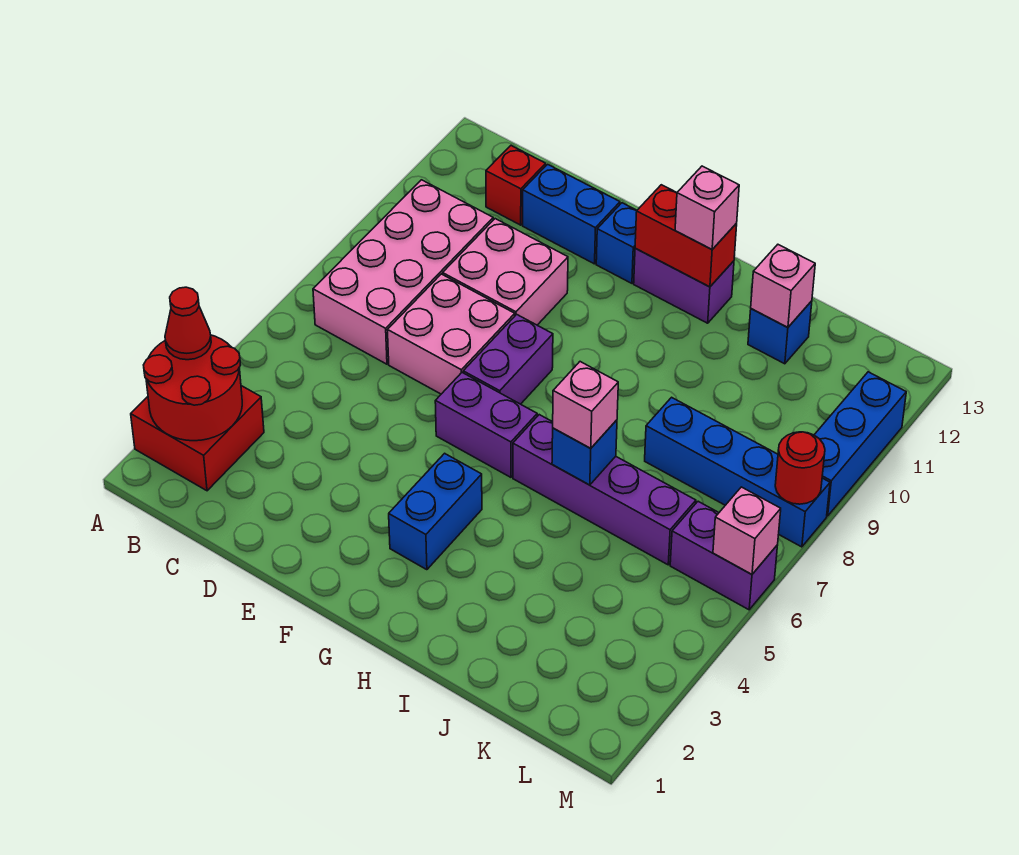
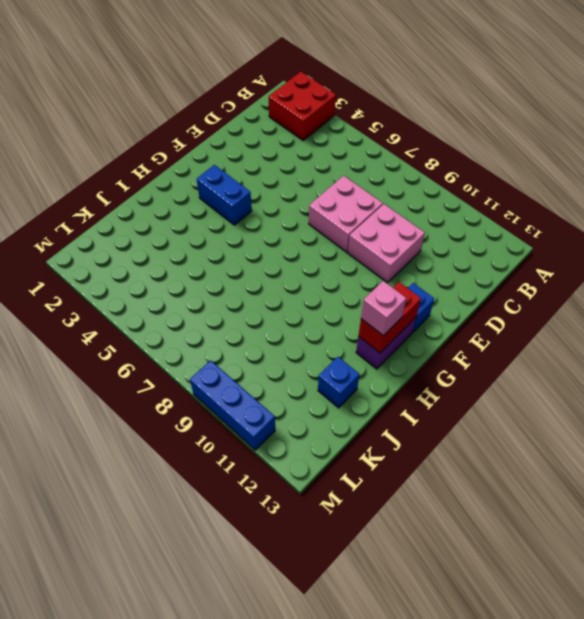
none -> pink 2x4 brick [313,180,493,364]
none -> red 1x1 brick [486,146,546,225]
none -> blue 1x2 brick [523,164,620,264]

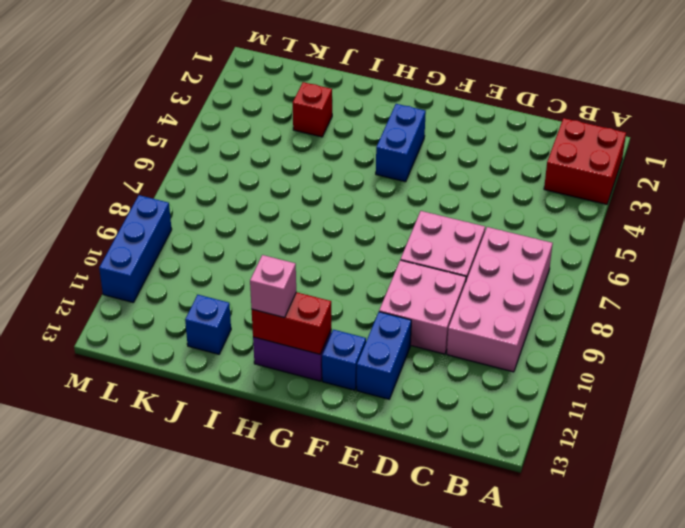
blue 1x2 brick [357,312,411,399] -> blue 1x2 brick turned to [523,164,620,264]
red 1x1 brick [293,82,332,137] -> red 1x1 brick moved to [486,146,546,225]
none -> purple 1x2 brick [435,373,537,477]
none -> purple 1x2 brick [463,314,553,404]
none -> purple 1x4 brick [513,415,696,565]

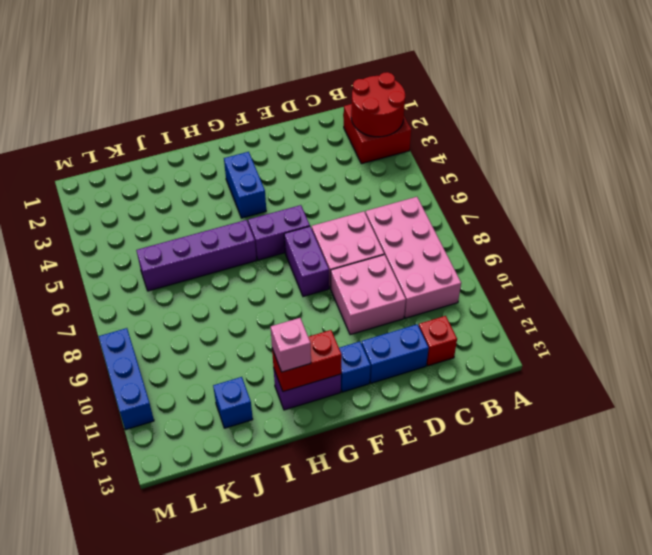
none -> blue 1x4 brick [645,397,830,547]
none -> purple 1x2 brick [670,501,778,610]
none -> blue 1x1 brick [552,420,617,485]

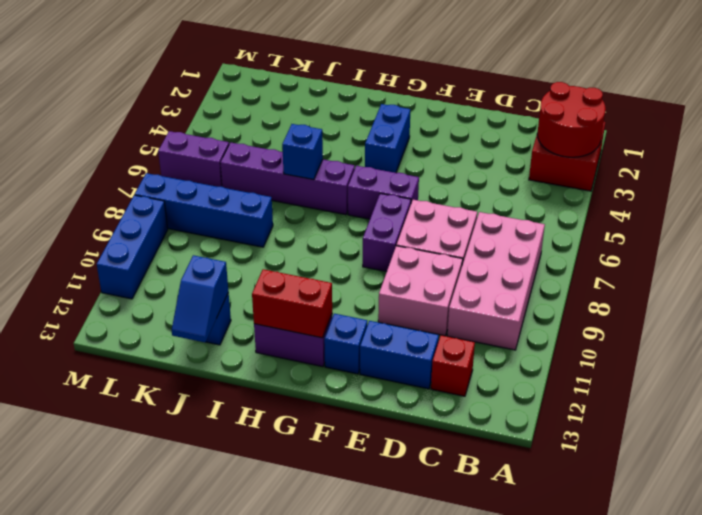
blue 1x2 slope [172,255,228,342] -> pink 1x1 brick [751,245,815,328]
none -> pink 1x1 brick [713,487,781,574]
none -> red 1x1 round brick [775,432,825,504]
none -> red 1x1 cone [165,287,211,360]

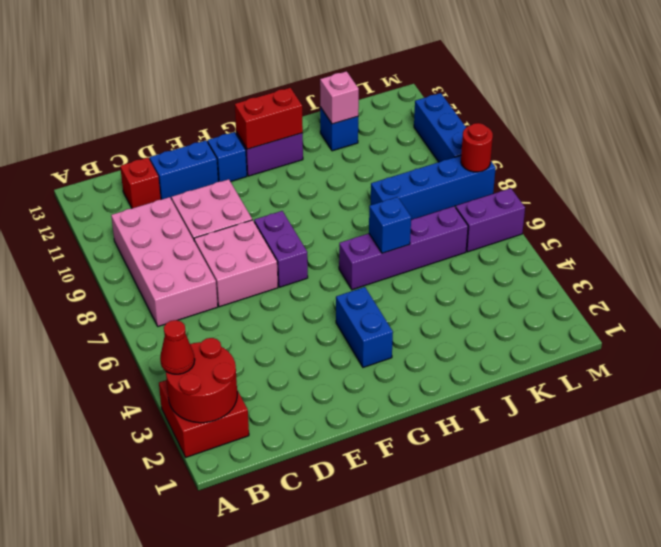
none -> purple 1x2 brick [435,373,537,477]
none -> pink 1x1 brick [713,487,781,574]
none -> pink 1x1 brick [675,166,739,249]

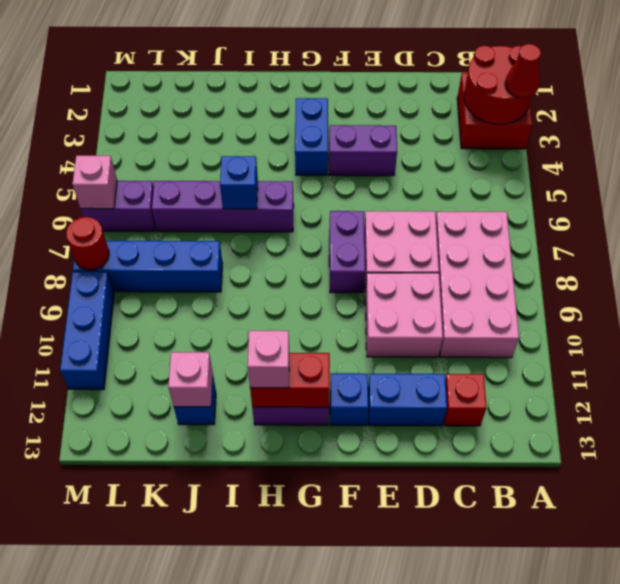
purple 1x2 brick [329,125,397,176] -> purple 1x2 brick moved to [435,373,537,477]
none -> pink 1x1 brick [553,362,618,448]

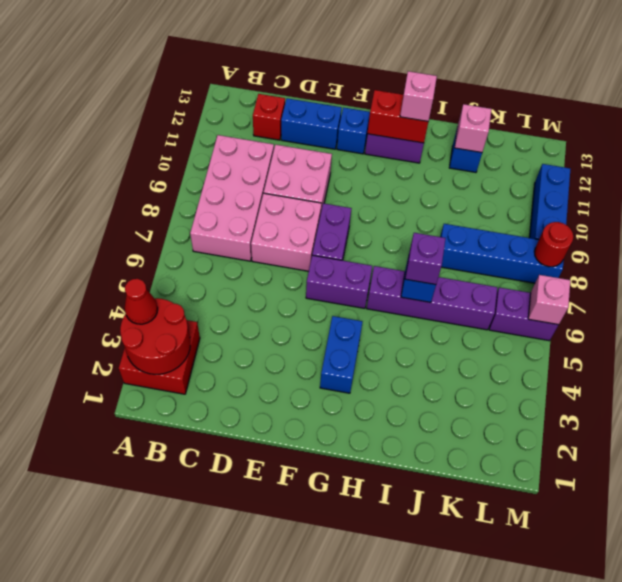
purple 1x1 brick [405,233,446,285] -> pink 1x1 brick [553,362,618,448]

